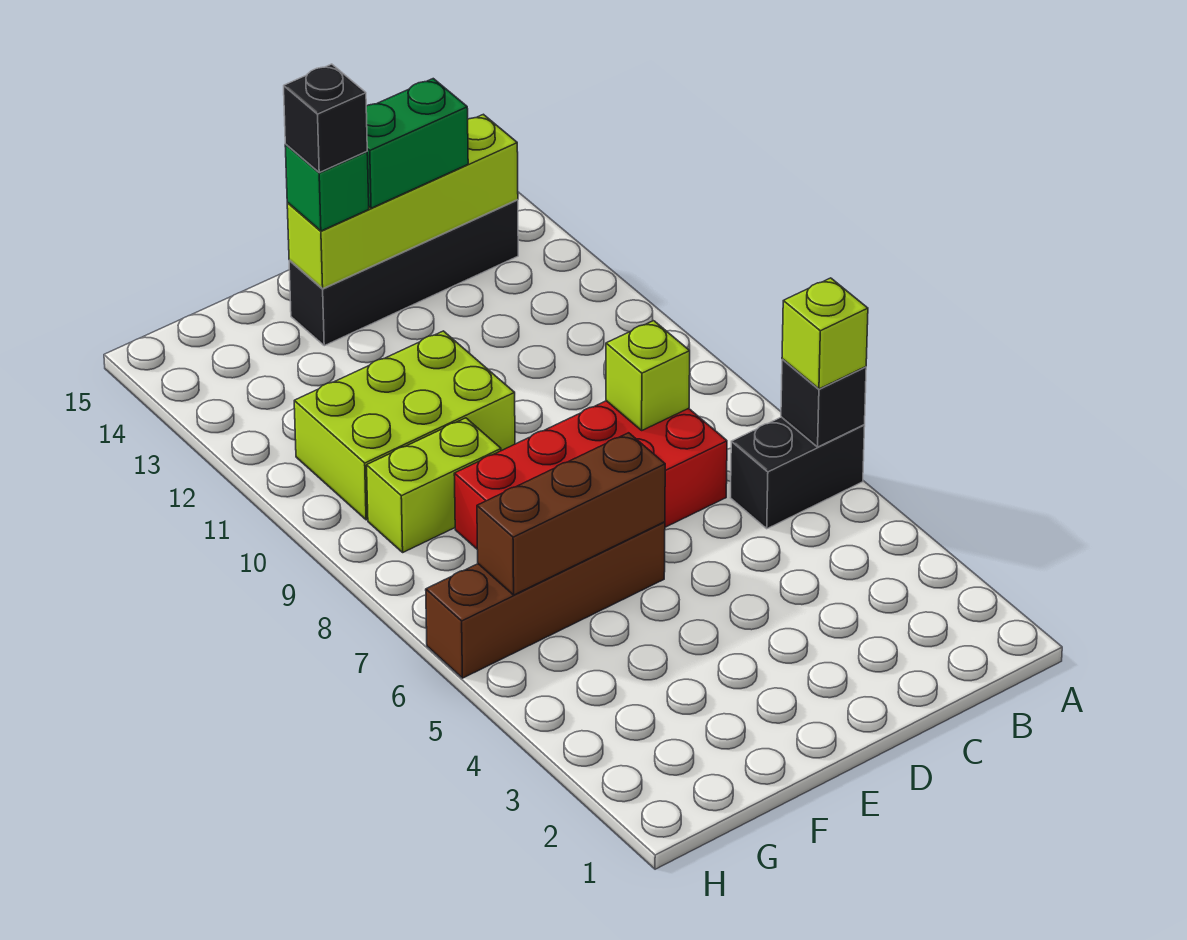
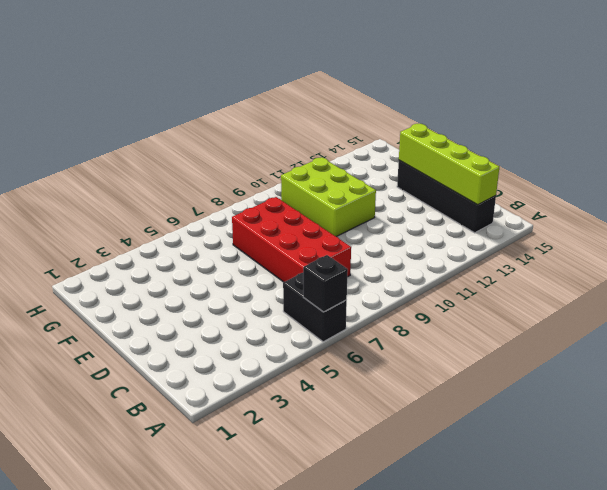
none -> brown 1x4 brick [426,522,665,678]
none -> lime 1x2 brick [367,418,501,552]
none -> lime 1x1 brick [606,321,690,430]

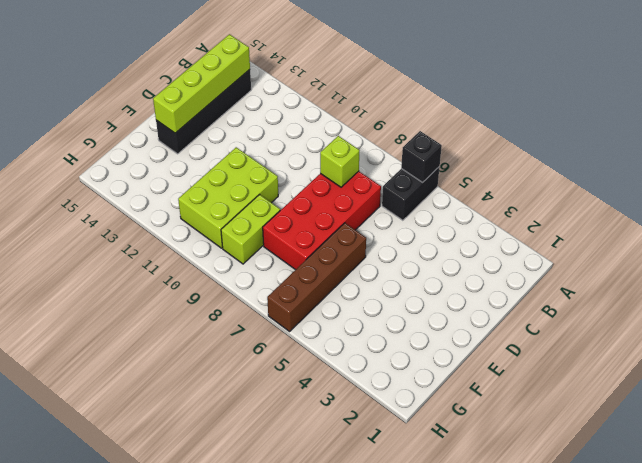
none -> brown 1x3 brick [477,433,665,595]
none -> lime 1x1 brick [782,278,868,389]
none -> green 1x2 brick [366,79,468,208]

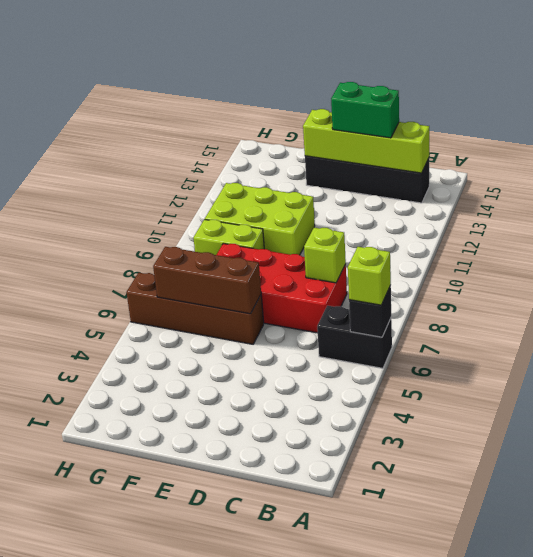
none -> green 1x1 brick [285,145,369,231]
none -> black 1x1 brick [284,64,367,173]

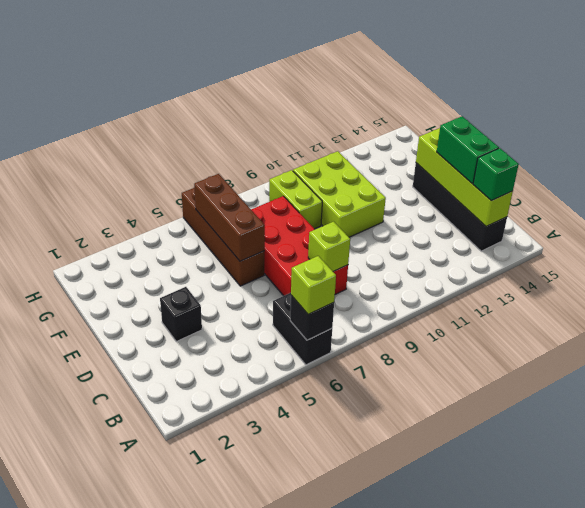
green 1x1 brick [473,148,519,201] -> green 1x1 brick moved to [285,145,369,231]
black 1x1 brick [160,287,202,341] -> black 1x1 brick moved to [284,64,367,173]

